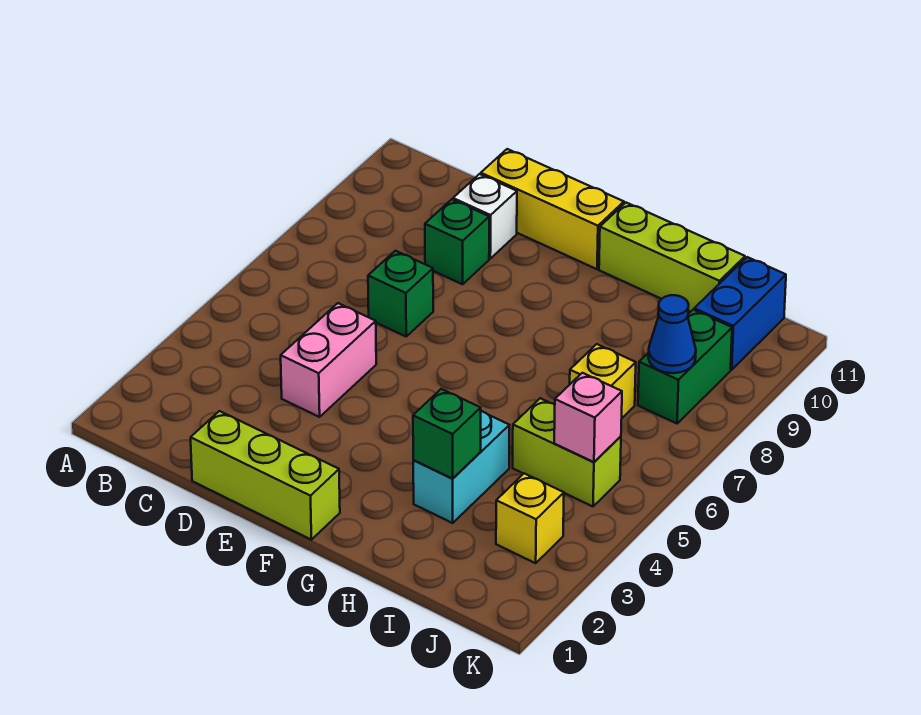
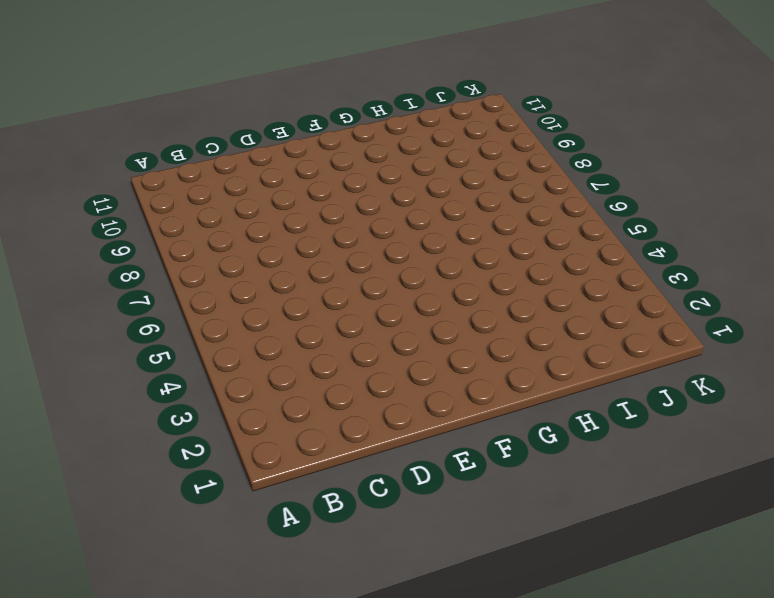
none -> lime 1x3 brick [191,411,340,540]
none -> pink 1x2 brick [281,303,376,417]
none -> green 1x1 brick [368,251,433,336]

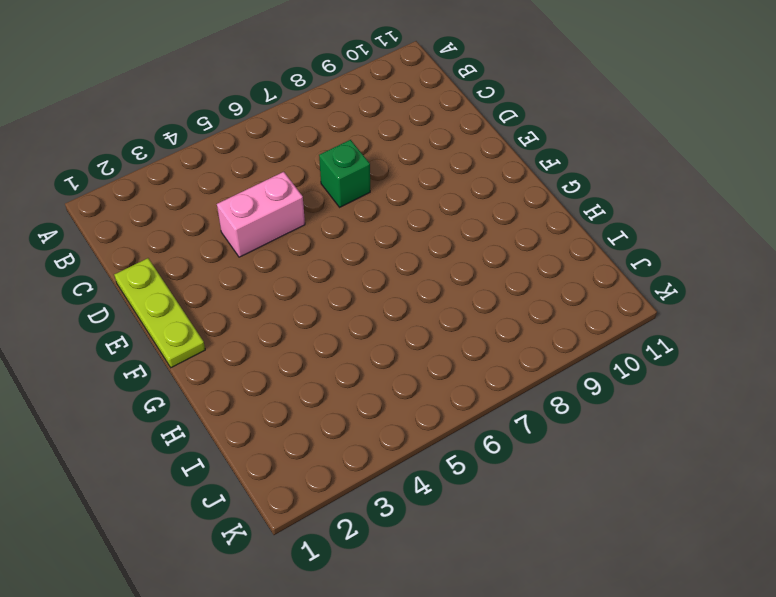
lime 1x3 plate [114,258,205,368] -> lime 1x3 brick [191,411,340,540]
none -> green 1x1 brick [425,199,489,284]
none -> white 1x1 brick [453,174,517,258]
none -> yellow 1x3 brick [481,149,624,269]

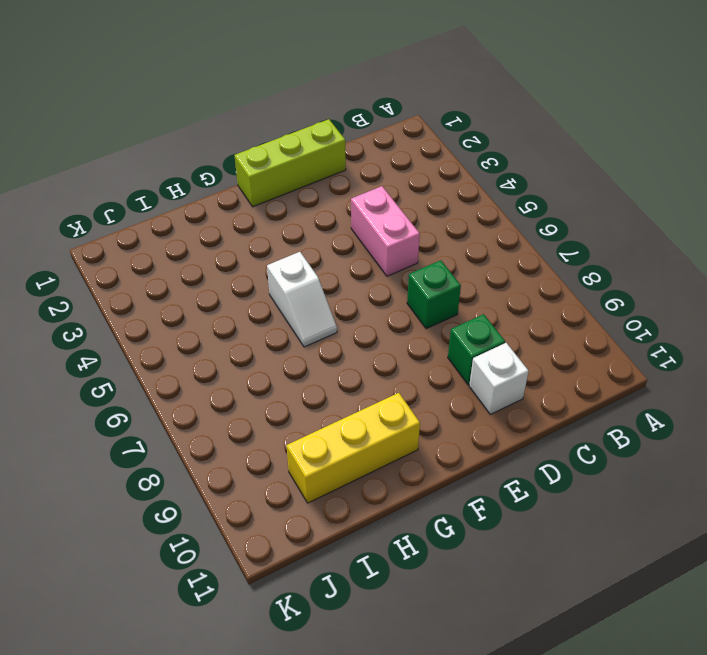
white 1x2 slope [267,252,337,347] -> none
yellow 1x3 brick [286,393,420,503] -> yellow 1x3 brick moved to [481,149,624,269]
none -> lime 1x3 brick [599,203,745,312]
none -> cyan 1x2 brick [413,411,510,523]
none -> lime 1x2 brick [513,398,621,506]

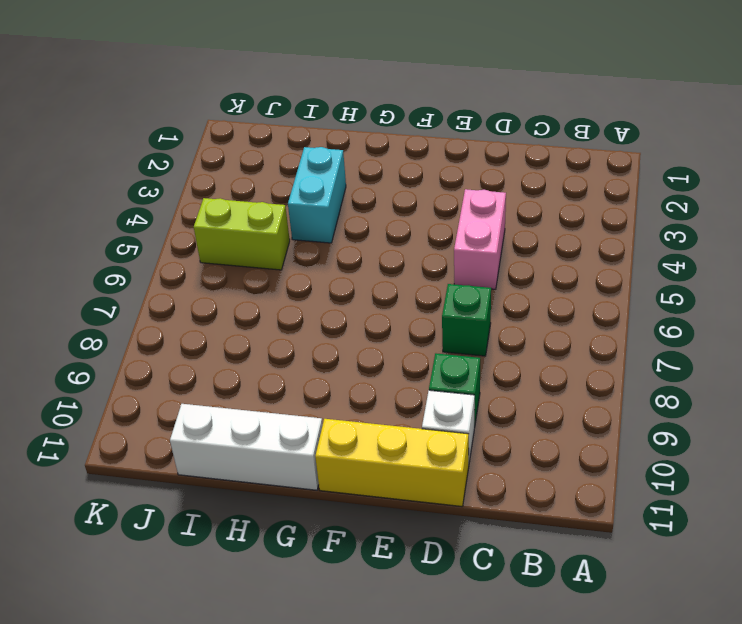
white 1x3 brick [170,404,323,490] -> lime 1x3 brick [599,203,745,312]
none -> lime 1x3 brick [191,411,340,540]
none -> yellow 1x1 brick [570,344,636,418]
none -> yellow 1x1 brick [496,473,564,563]

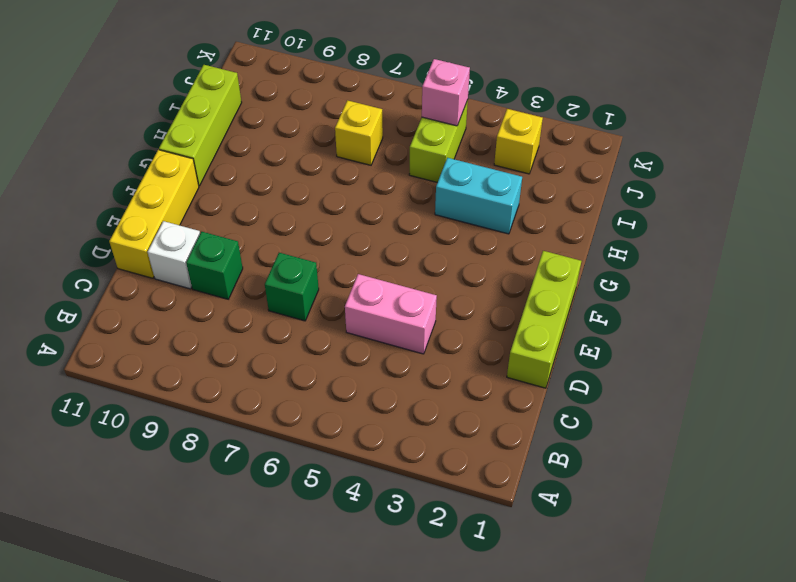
none -> green 1x2 brick [638,310,732,424]
none -> blue 1x2 brick [694,257,786,370]
none -> green 1x1 brick [413,389,481,479]

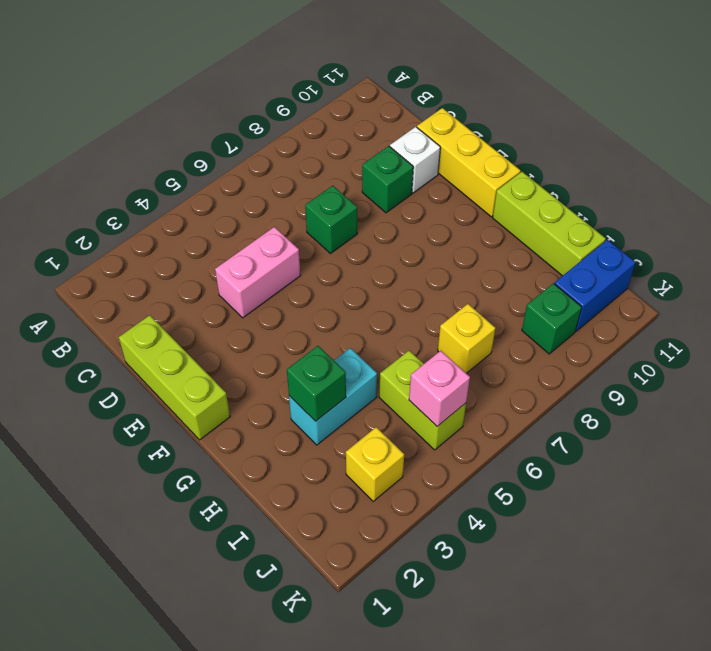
green 1x1 brick [522,283,582,354] -> green 1x2 brick [638,310,732,424]
none -> blue 1x1 cone [648,295,696,373]

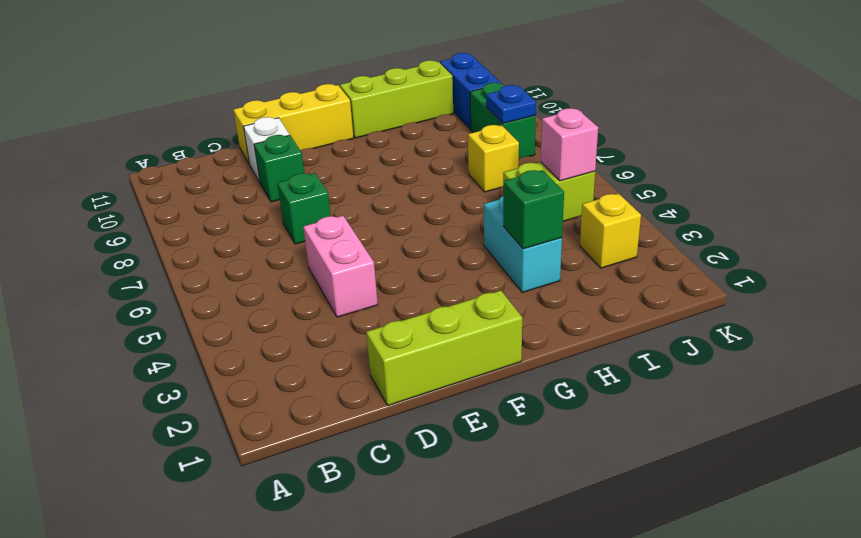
blue 1x1 plate [486,85,536,123] -> blue 1x1 cone [648,295,696,373]

